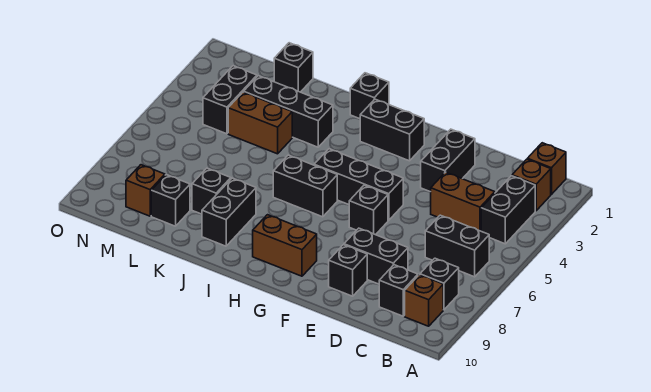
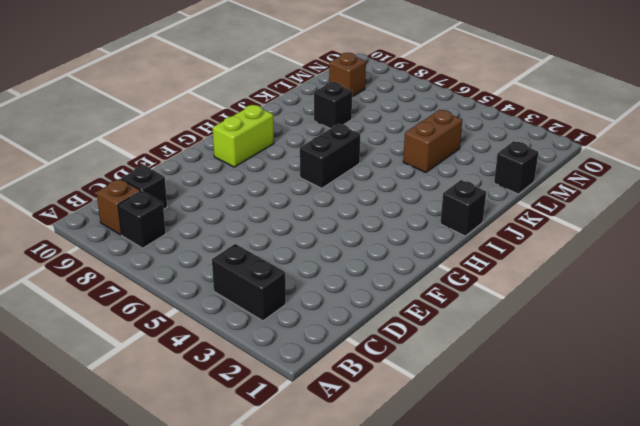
lime 1x2 brick [213,105,274,167] -> brown 1x2 brick [253,215,317,276]
none -> brown 1x1 brick [527,143,566,194]
none -> brown 1x1 brick [512,159,551,211]
none -> black 1x2 brick [425,215,489,277]

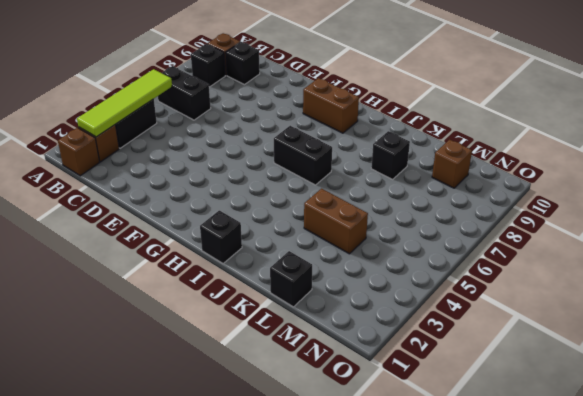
lime 1x4 tile [77,69,172,137] -> none
none -> brown 1x2 brick [431,172,495,231]
none -> black 1x2 brick [344,228,408,284]
none -> black 1x2 brick [421,129,475,192]

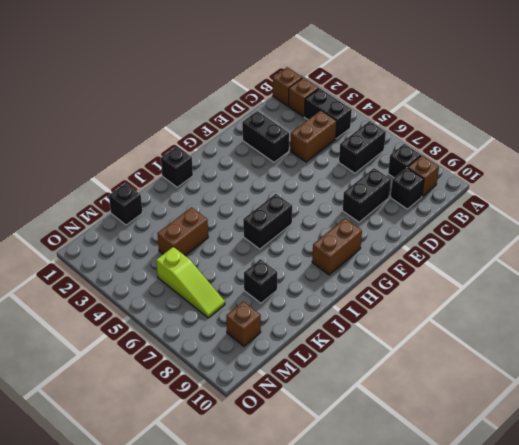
lime 1x3 slope [156,247,225,318] -> none
none -> black 1x1 brick [329,245,367,296]
none -> black 1x3 brick [314,149,403,220]
none -> black 1x1 brick [349,185,388,235]

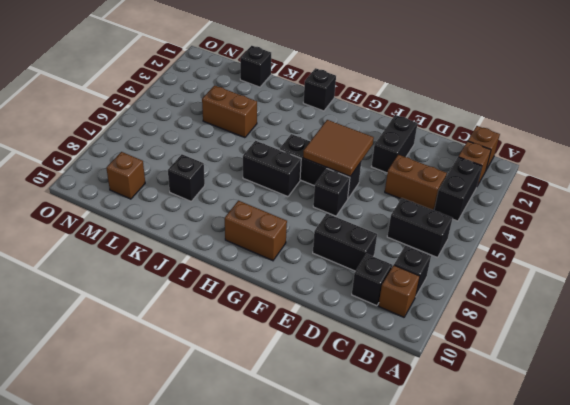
brown 2x2 tile [303,120,374,177] -> none
none -> black 1x1 brick [329,245,367,296]
none -> black 1x2 brick [360,99,424,161]
none -> black 1x3 brick [244,76,333,147]

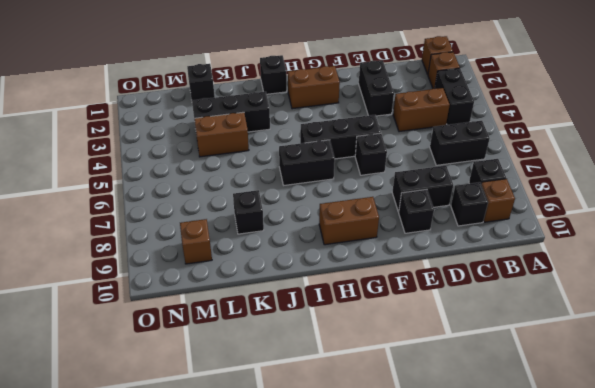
brown 1x2 brick [288,66,340,109] -> black 1x2 brick [360,99,424,161]
none -> black 1x2 brick [202,178,256,246]
none -> black 1x1 brick [151,175,190,226]
none -> black 1x2 brick [203,66,257,134]

